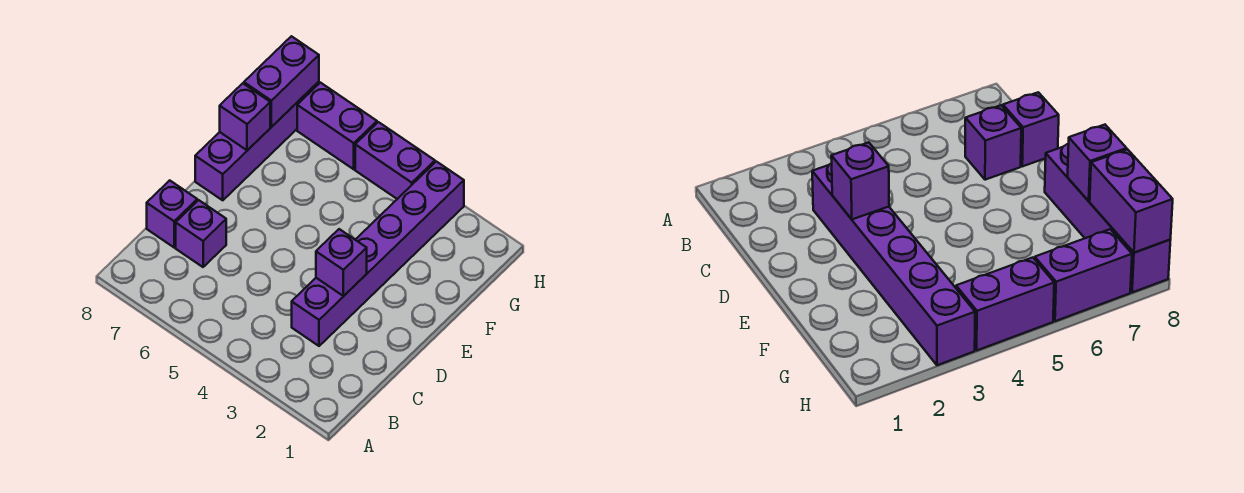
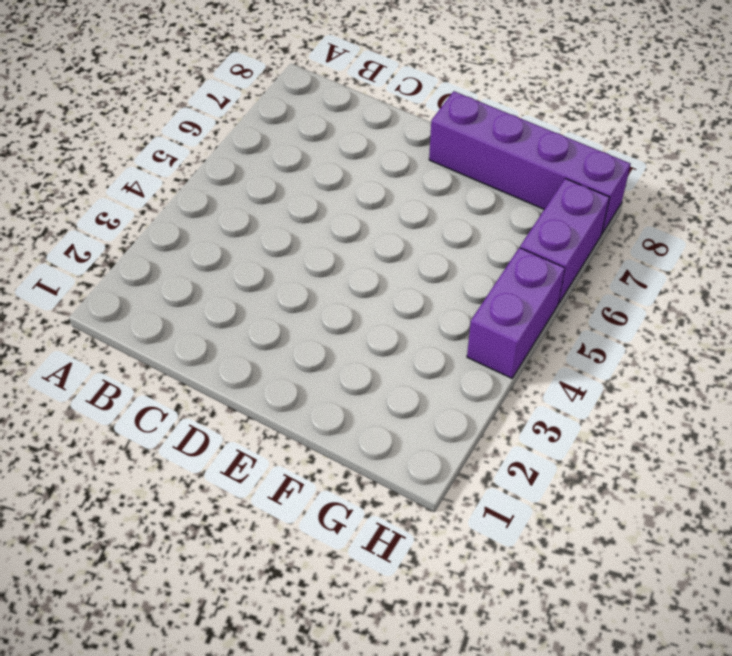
none -> purple 1x6 brick [292,162,464,346]
none -> purple 1x1 brick [176,200,226,267]

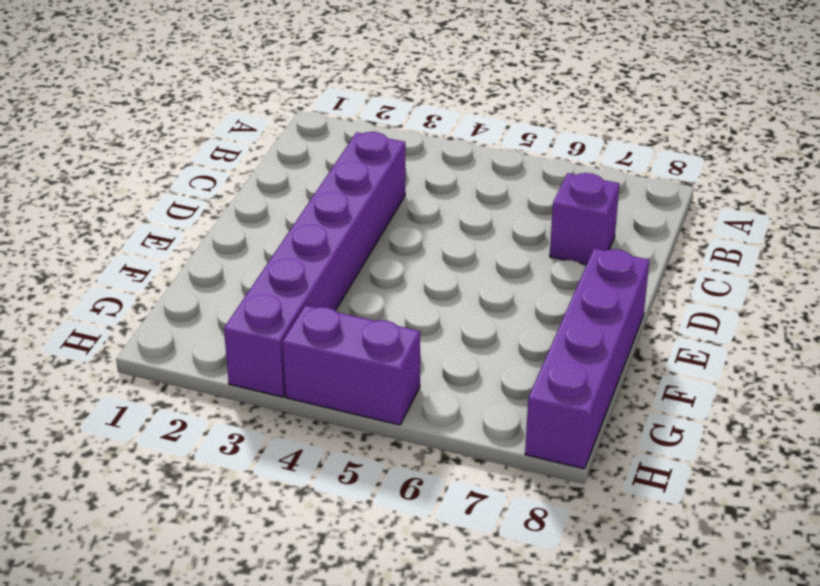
none -> purple 1x1 brick [147,180,197,247]
none -> purple 1x2 brick [297,83,377,169]

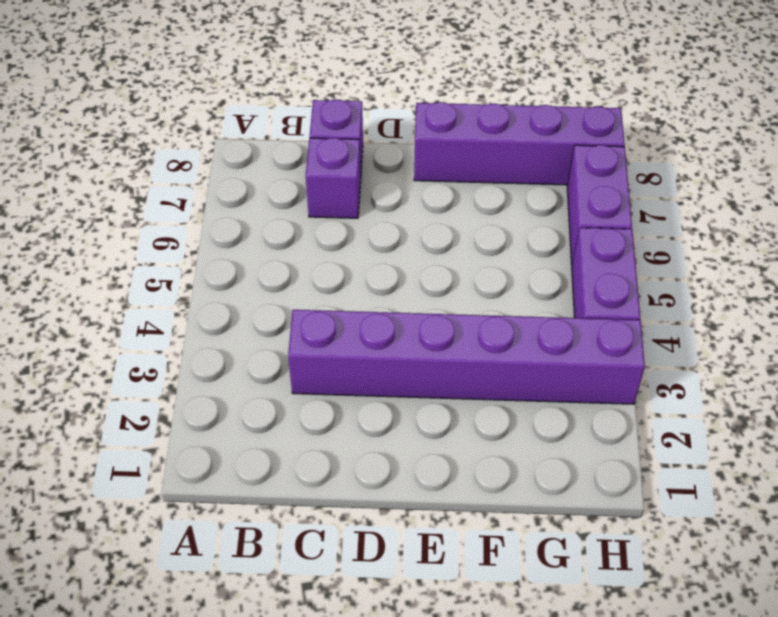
none -> purple 1x1 brick [316,229,367,296]
none -> purple 1x1 brick [220,83,270,150]

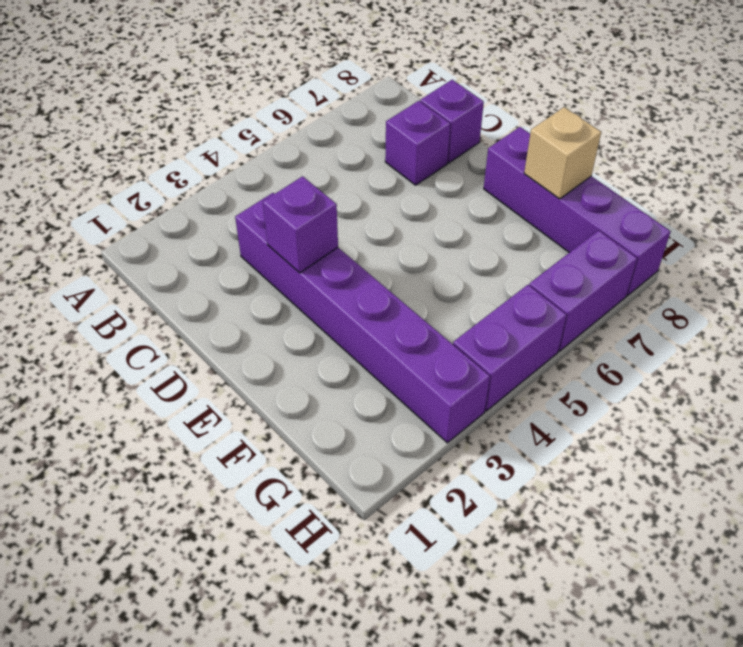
tan 1x1 brick [524,107,601,199] -> purple 1x1 brick [220,83,270,150]
none -> purple 1x2 brick [244,36,319,127]

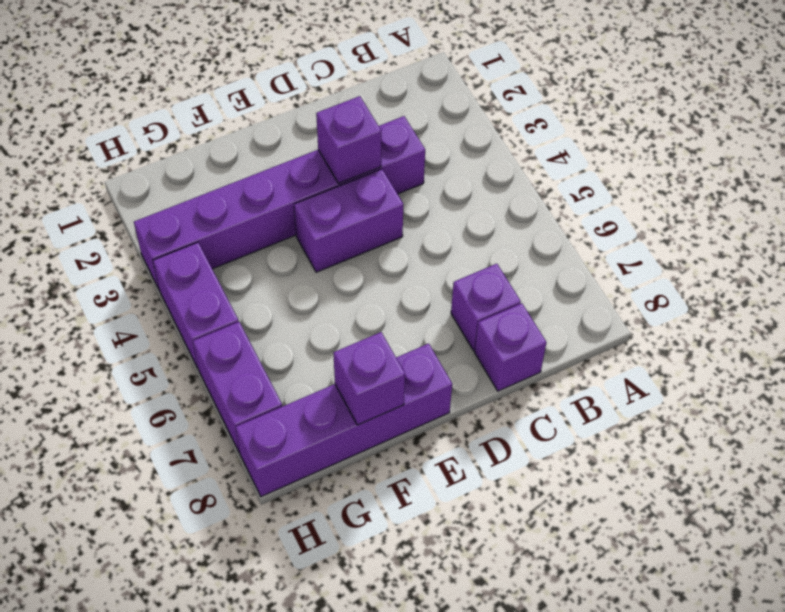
purple 1x2 brick [294,169,403,272] -> purple 1x2 brick moved to [244,36,319,127]

